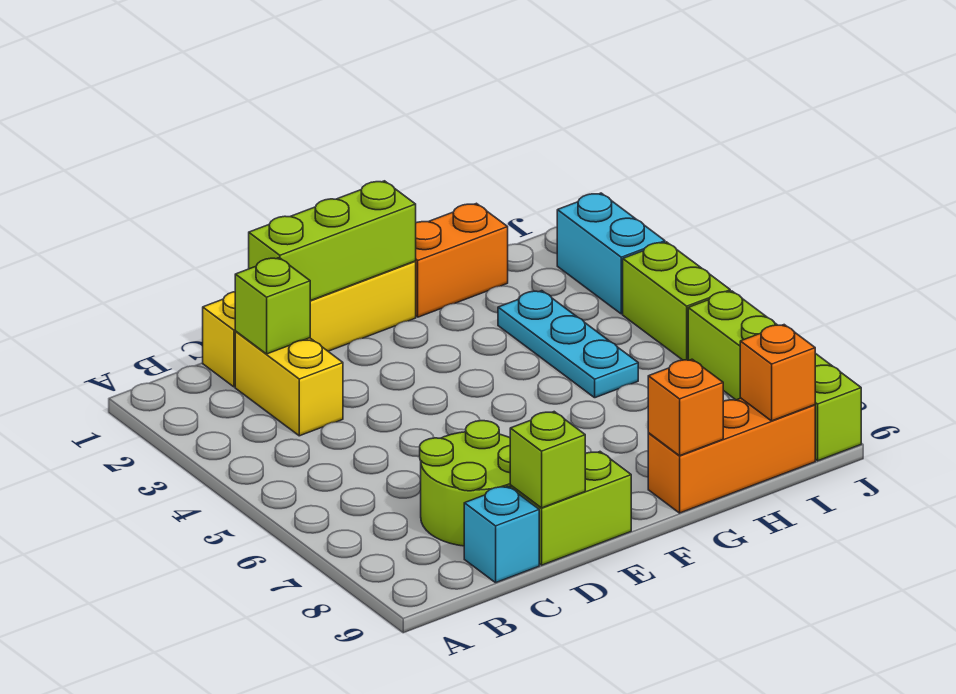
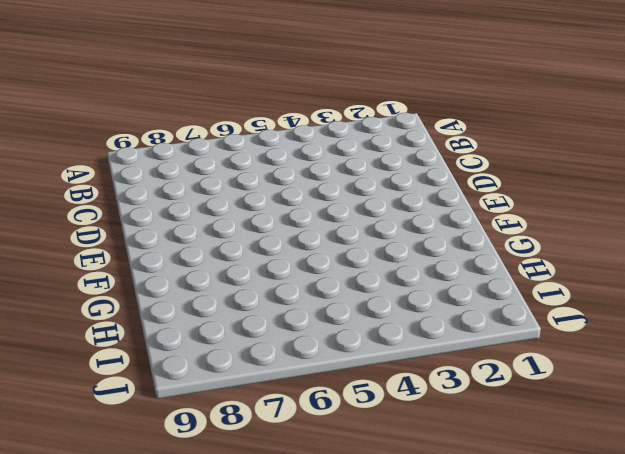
none -> yellow 1x4 brick [203,261,416,387]
none -> yellow 1x2 brick [235,332,343,436]
none -> lime 2x2 round brick [420,421,511,546]

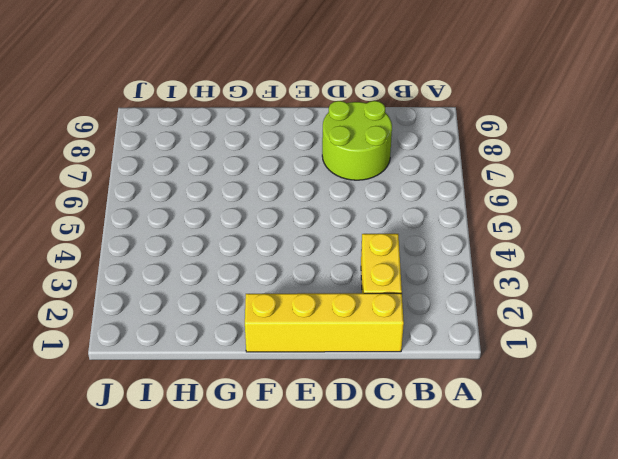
none -> cyan 1x1 brick [464,486,539,583]
none -> lime 1x2 brick [510,452,631,565]
none -> orange 1x2 brick [415,203,508,317]

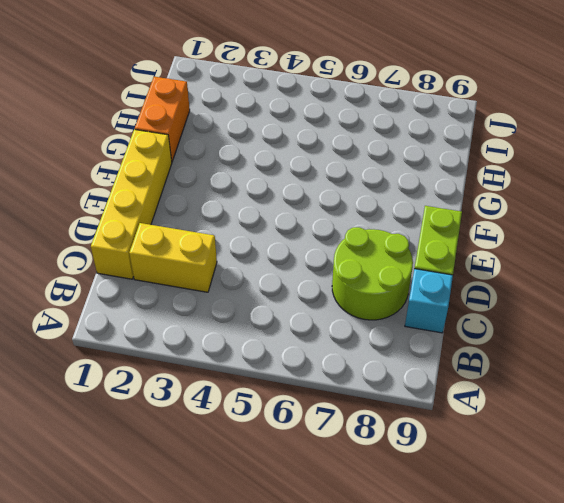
none -> orange 1x3 brick [648,398,815,513]
none -> cyan 1x3 plate [498,291,638,398]
none -> cyan 1x2 brick [557,193,665,314]

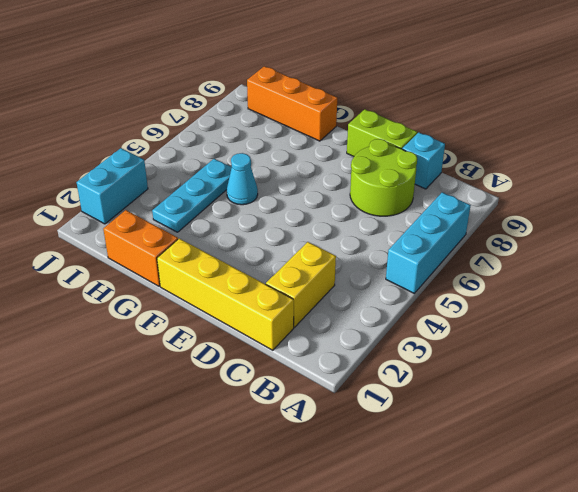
cyan 1x3 brick [386,192,471,293] -> none
cyan 1x1 cone [227,153,258,205] -> none
none -> lime 1x2 brick [623,242,730,360]
none -> lime 1x4 brick [688,291,861,461]
none -> lime 1x1 brick [235,258,310,354]

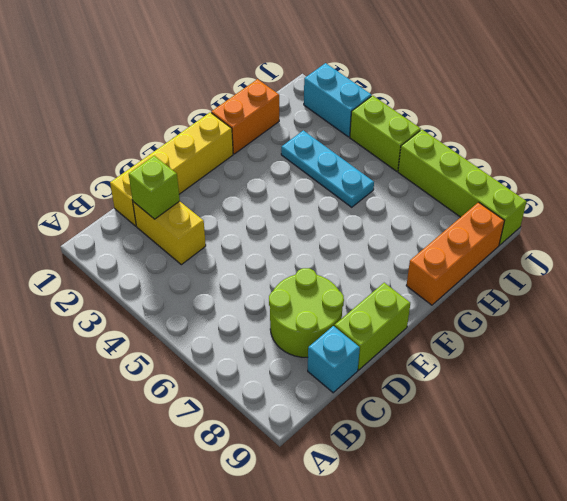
none -> lime 1x3 brick [249,181,416,301]
none -> lime 1x1 brick [510,412,585,508]
none -> orange 1x1 brick [648,359,723,456]

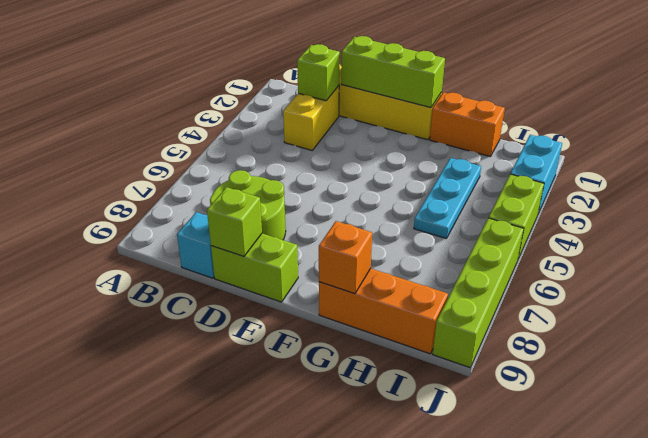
none -> orange 1x1 brick [740,325,815,421]

